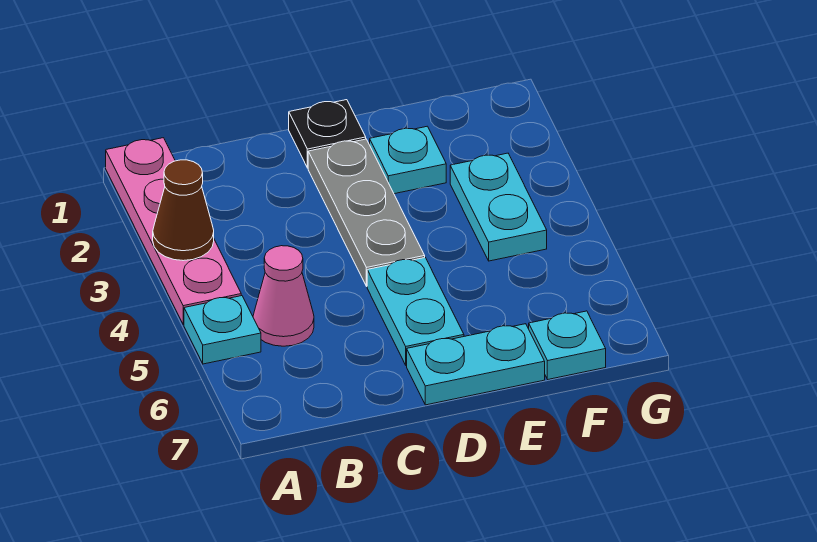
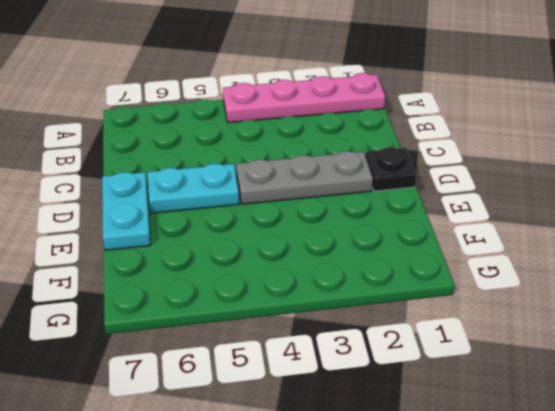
none -> cyan 1x1 plate [184,296,261,364]
none -> pink 1x1 cone [253,246,314,346]

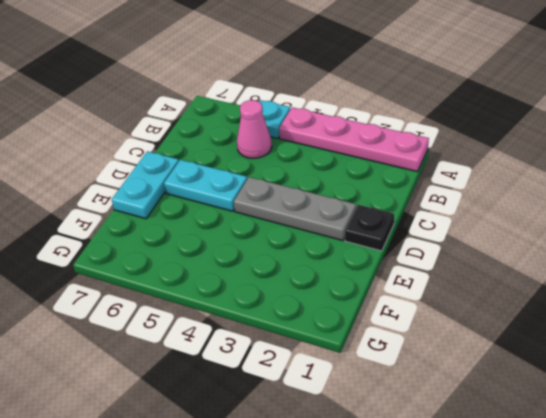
none -> cyan 1x1 plate [370,126,446,194]
none -> cyan 1x2 plate [450,153,547,261]

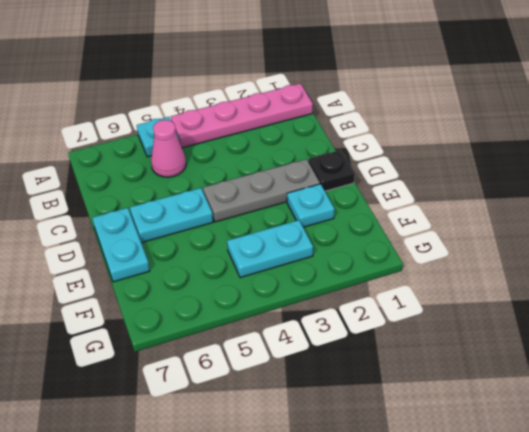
none -> cyan 1x1 plate [529,311,606,379]
none -> brown 1x1 cone [153,160,214,261]

